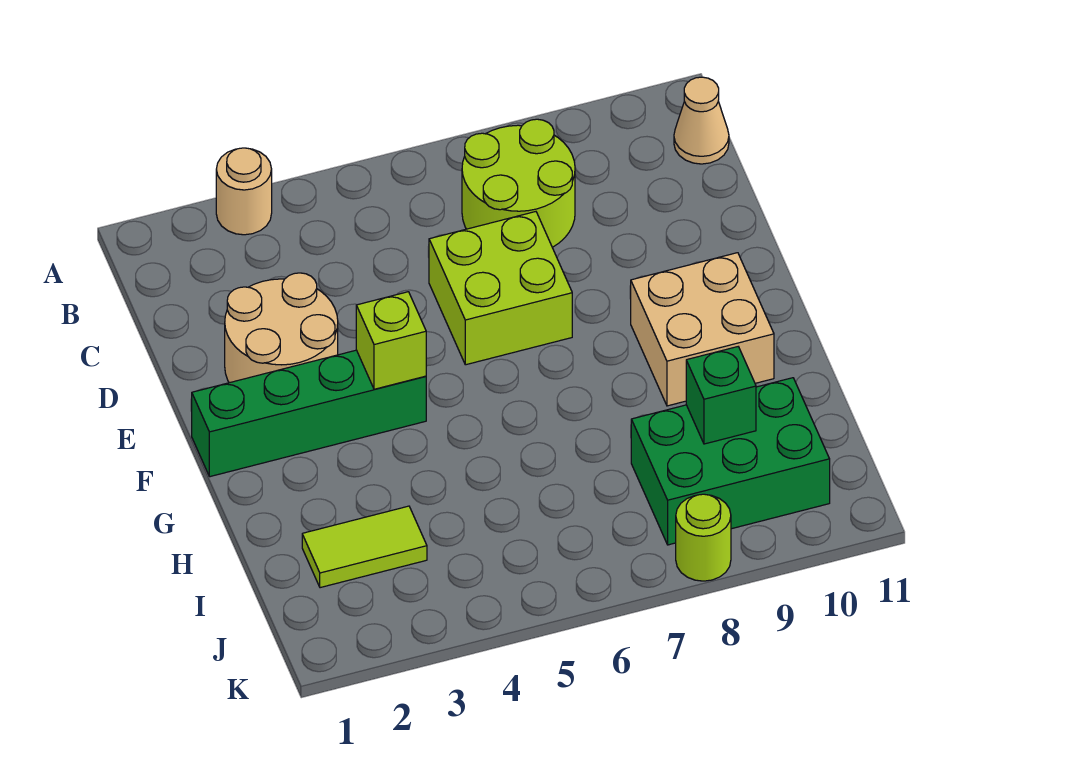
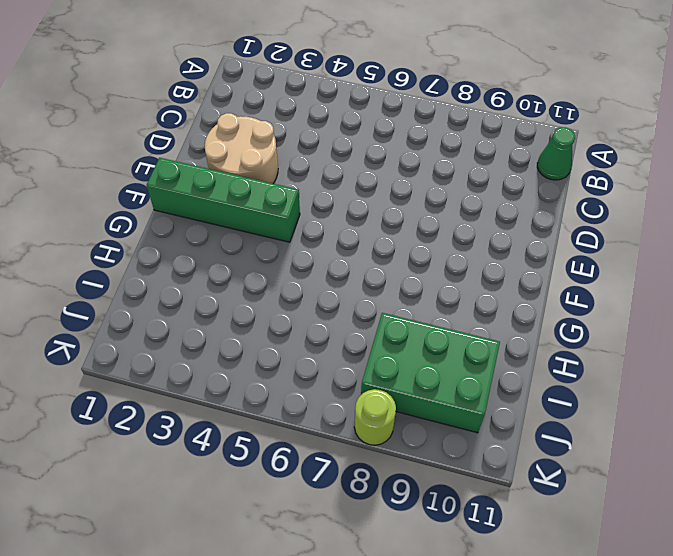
green 1x1 cone [537,127,575,180] -> tan 1x1 cone [674,77,729,164]
none -> tan 1x1 round brick [216,148,272,235]
none -> lime 2x2 round brick [462,119,575,247]
none -> lime 2x2 brick [429,212,572,365]

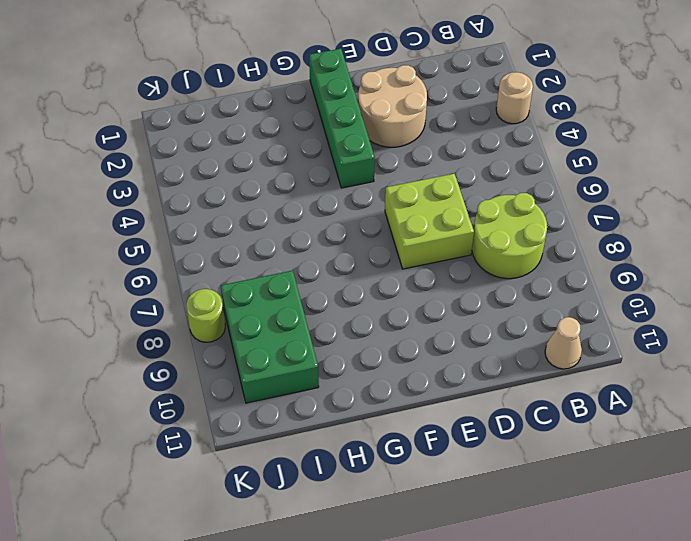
none -> tan 2x2 brick [631,253,774,406]
none -> lime 1x2 tile [302,506,427,588]
none -> lime 1x1 brick [356,292,426,389]

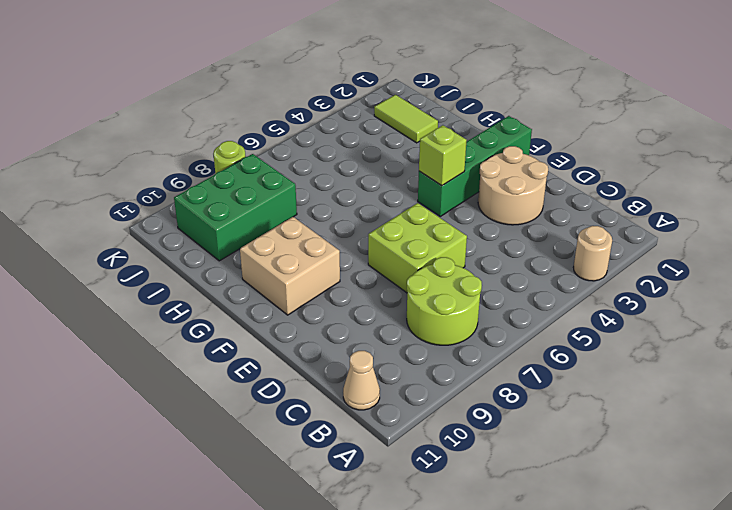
lime 1x2 tile [374,95,438,143] -> lime 1x2 tile turned to [302,506,427,588]
none -> green 1x1 brick [686,347,756,444]

